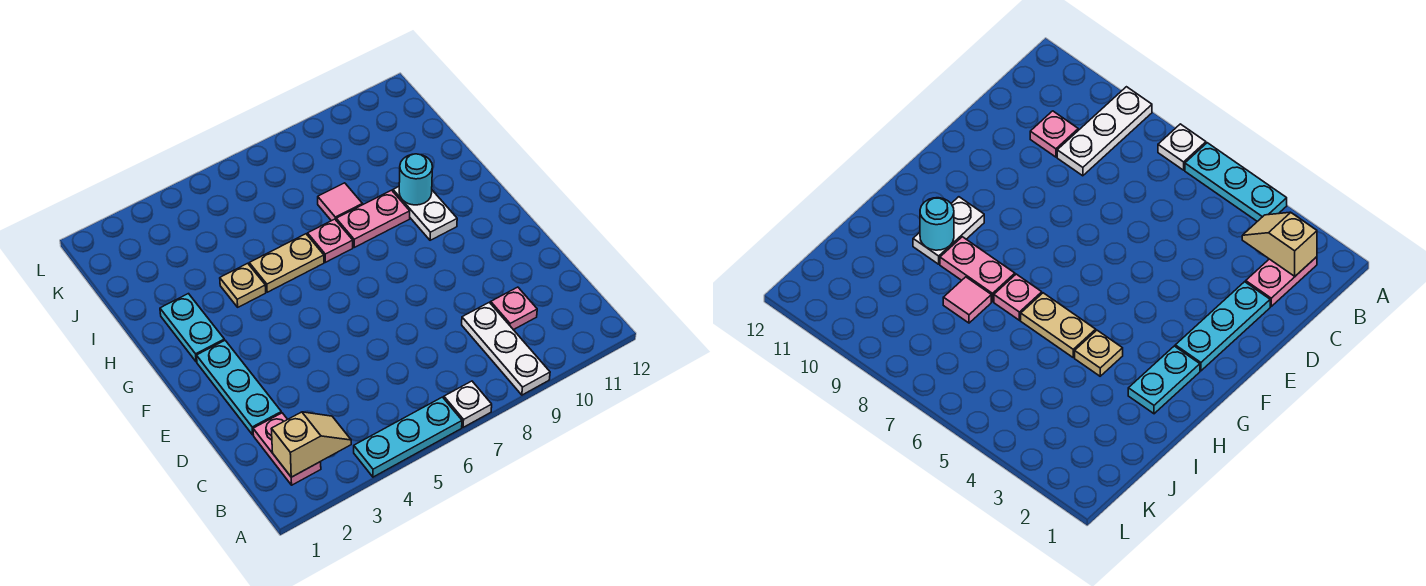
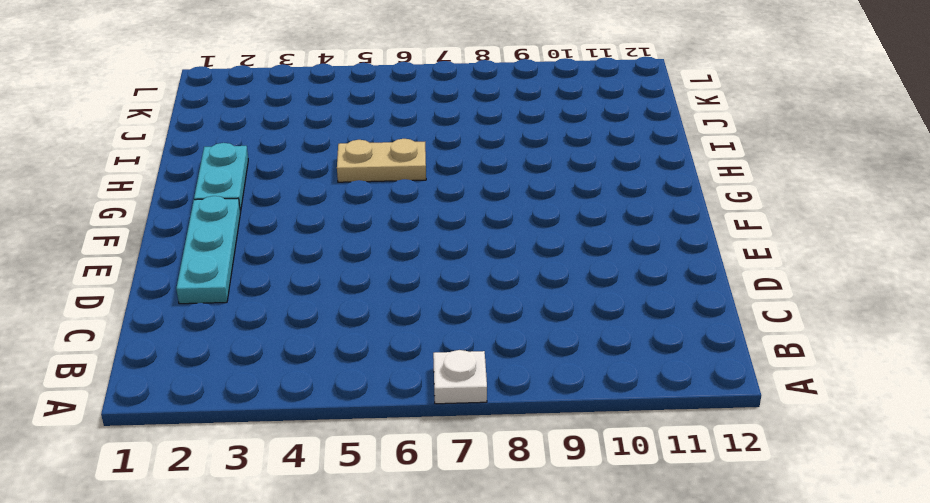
none -> cyan 1x3 plate [354,397,462,477]
none -> white 1x3 plate [462,302,550,395]
none -> pink 1x2 plate [253,413,321,485]

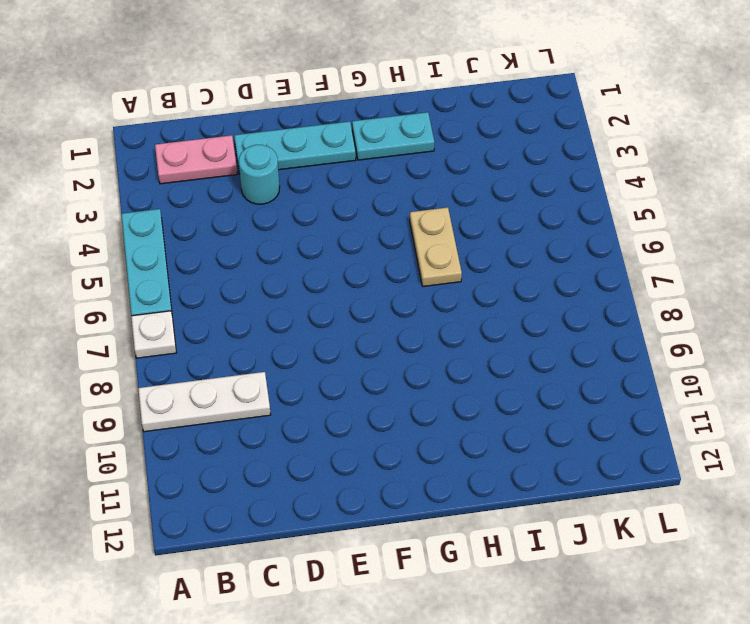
cyan 1x1 round brick [239,145,280,204] -> cyan 1x1 round brick moved to [399,154,432,205]
none -> pink 1x1 plate [491,287,537,330]
none -> white 1x2 plate [393,187,457,240]
none -> tan 1x1 plate [220,263,266,307]

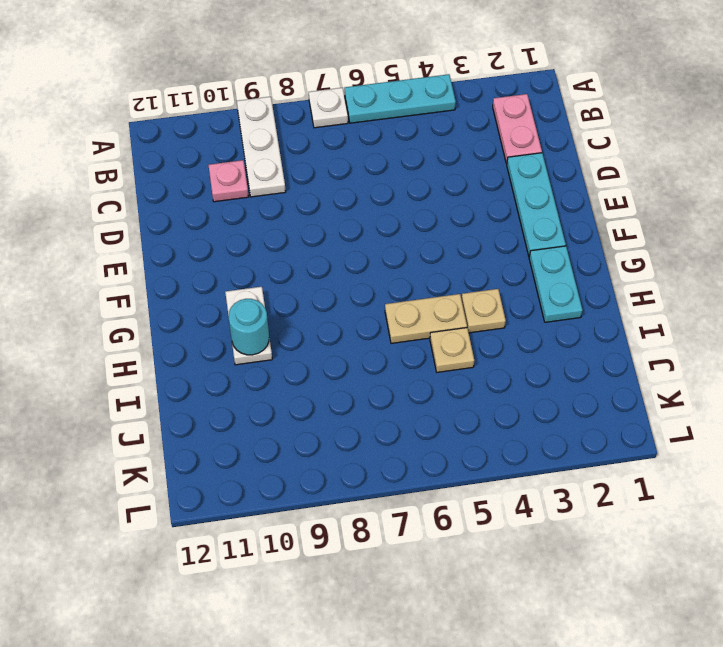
tan 1x1 plate [430,328,474,372] -> none
none -> pink 1x1 plate [308,219,353,262]
none -> pink 1x2 plate [336,190,410,247]
none -> pink 1x1 tile [318,183,363,221]

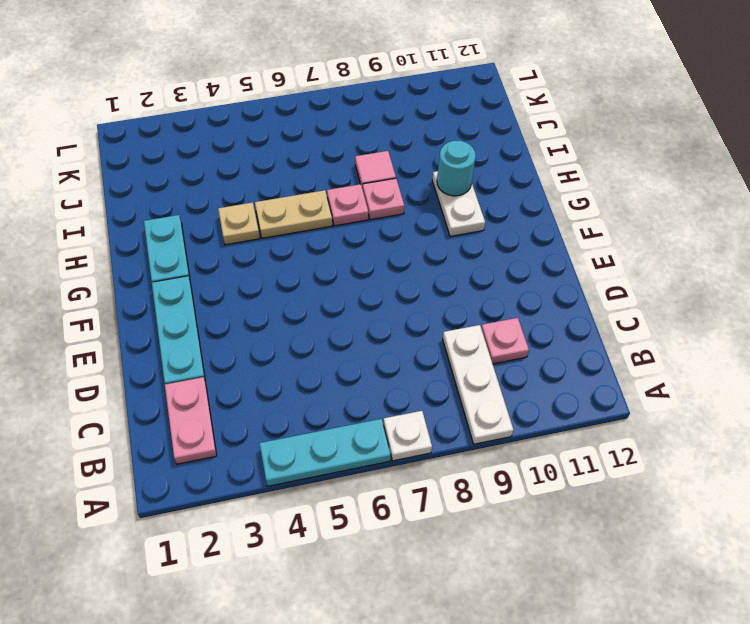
pink 1x1 plate [363,178,404,220] -> pink 1x2 plate [336,190,410,247]
none -> tan 1x2 slope [272,412,351,477]

